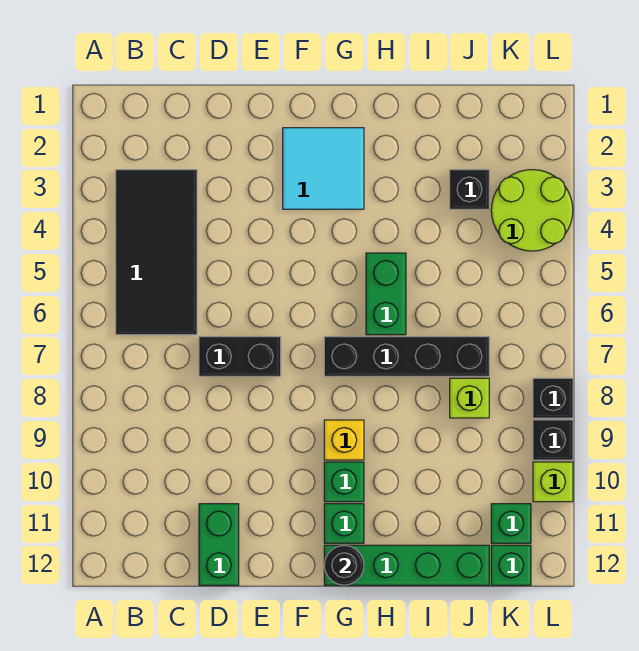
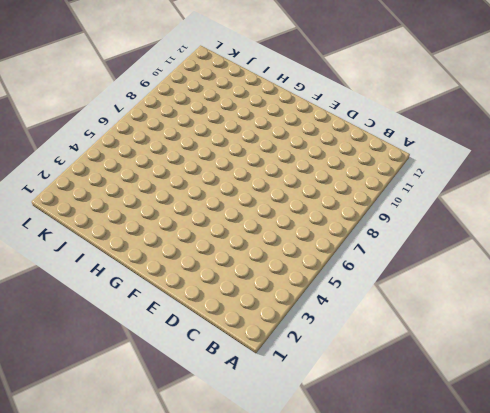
none -> black 2x4 tile [116,170,197,335]
none -> black 1x2 brick [199,337,281,376]
none -> green 1x2 brick [199,504,239,585]

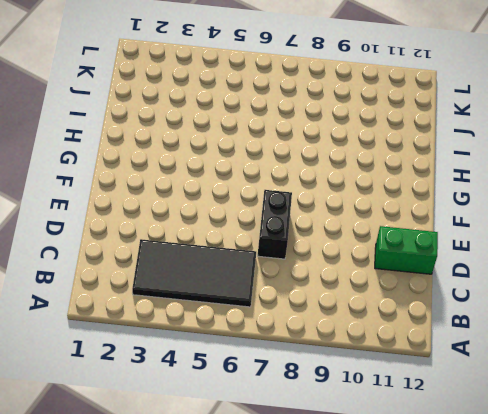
none -> cyan 2x2 tile [283,128,364,209]
none -> black 1x4 brick [324,337,489,376]
none -> yellow 1x1 brick [324,420,364,460]

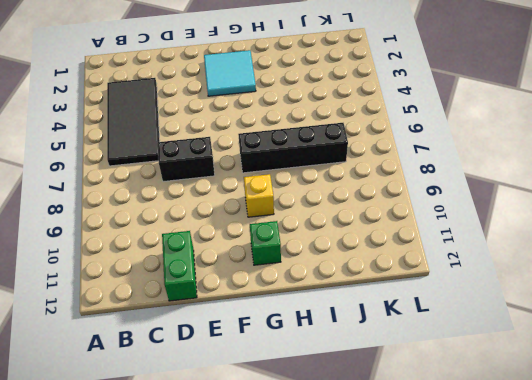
none -> green 1x1 brick [324,462,364,502]
none -> green 1x4 brick [324,545,489,585]
none -> green 1x2 brick [366,253,406,335]

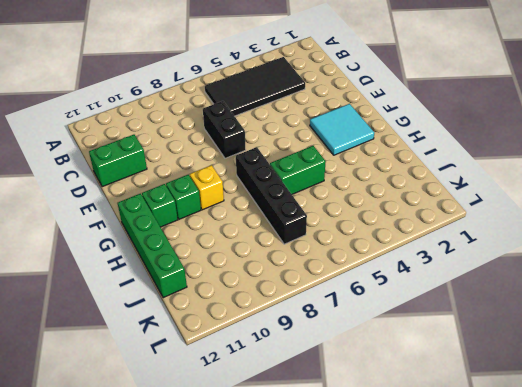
none -> black 1x1 brick [450,170,489,209]
none -> lime 1x1 brick [450,378,489,418]
none -> lime 2x2 round brick [491,170,573,251]

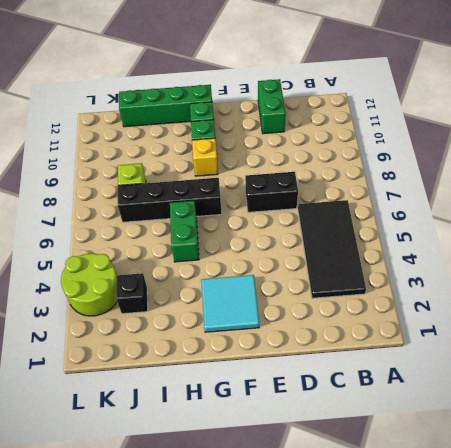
none -> green 1x1 brick [491,504,531,543]
none -> green 1x1 brick [491,545,531,585]
none -> black 1x1 brick [533,378,573,418]

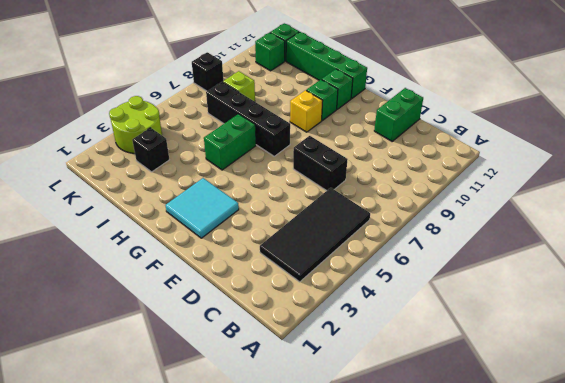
none -> black 1x1 brick [533,420,573,460]
none -> lime 1x1 brick [533,462,573,502]
none -> black 1x1 round brick [324,545,364,585]

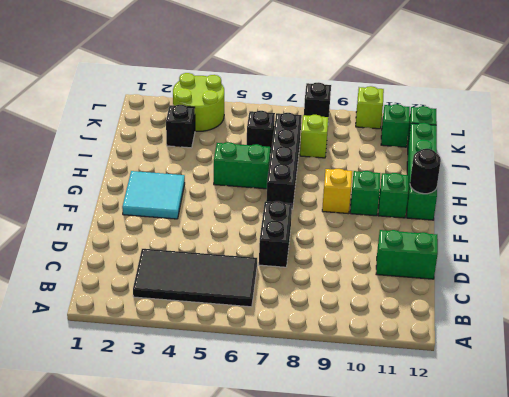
black 1x1 brick [247,111,275,154] -> black 1x1 brick moved to [533,420,573,460]

